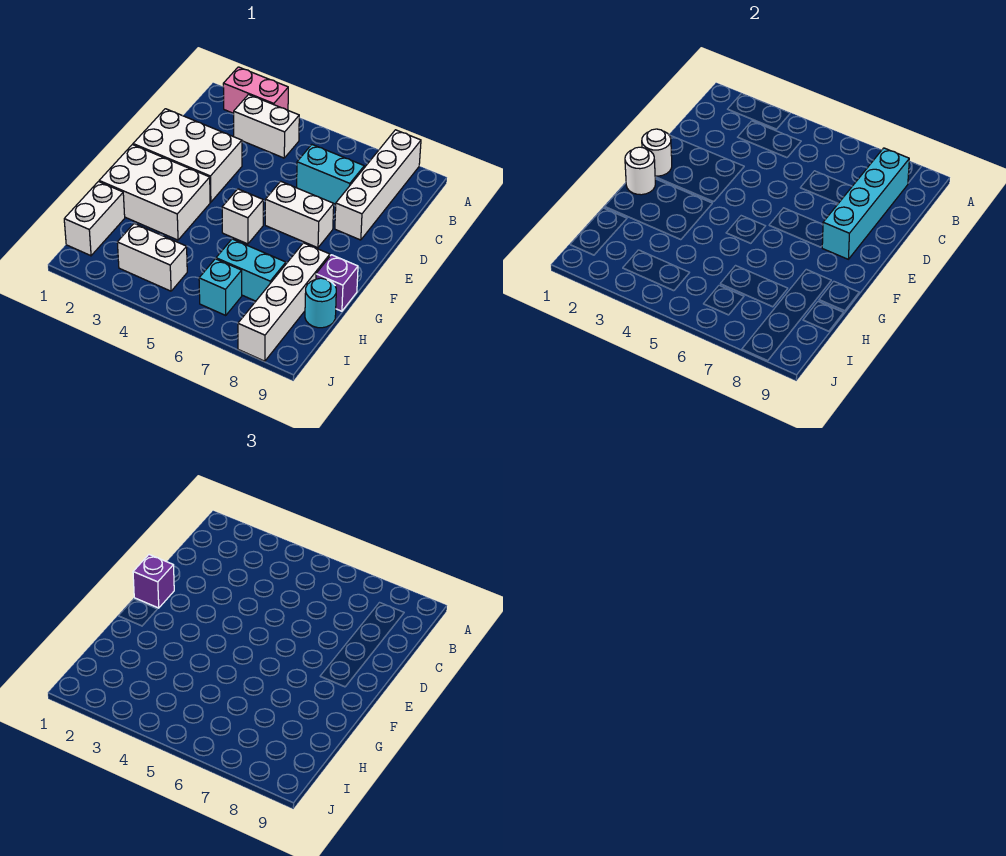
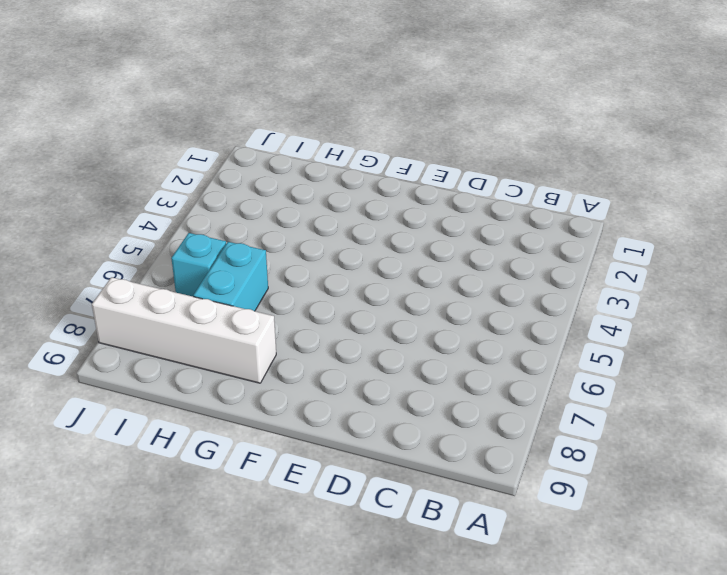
none -> pink 1x2 brick [223,67,288,113]
none -> white 1x4 brick [335,130,421,240]
none -> white 1x2 brick [234,95,299,158]

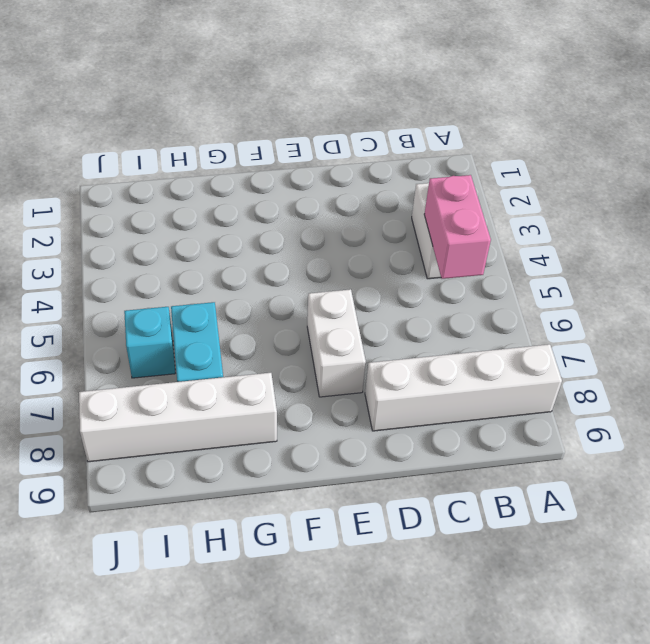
pink 1x2 brick [424,175,491,279] -> pink 1x2 brick moved to [223,67,288,113]
none -> cyan 1x2 brick [297,145,364,204]
none -> white 2x3 brick [133,109,242,202]
none -> white 2x3 brick [99,145,210,240]

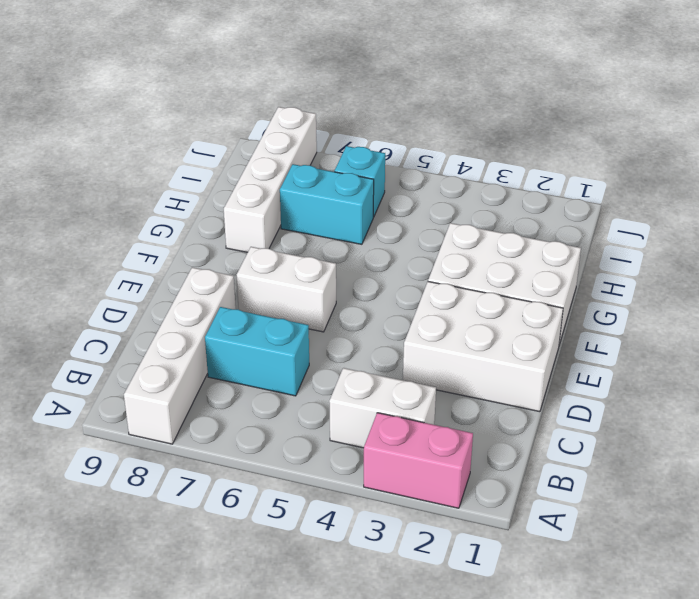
none -> white 1x1 brick [222,189,263,244]
none -> purple 1x1 brick [316,255,358,311]
none -> white 1x2 brick [64,182,125,256]

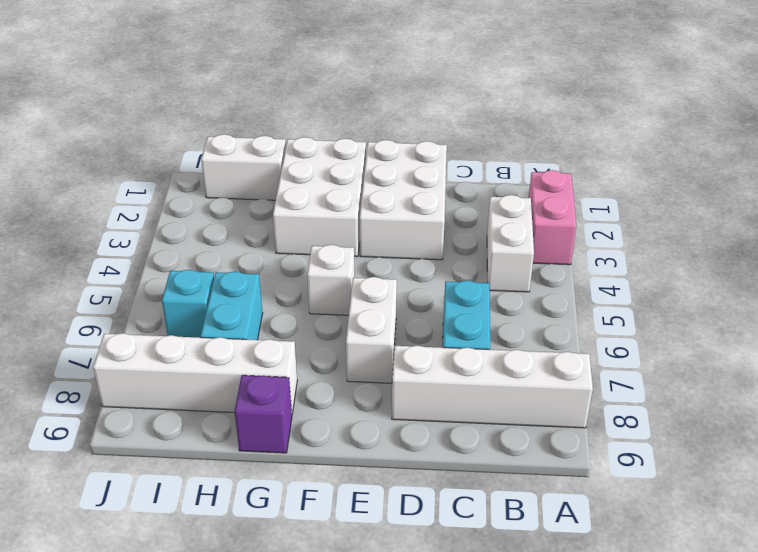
none -> cyan 1x1 round brick [305,278,336,328]
none -> white 1x2 brick [117,224,187,291]
none -> cyan 1x4 brick [822,148,909,259]

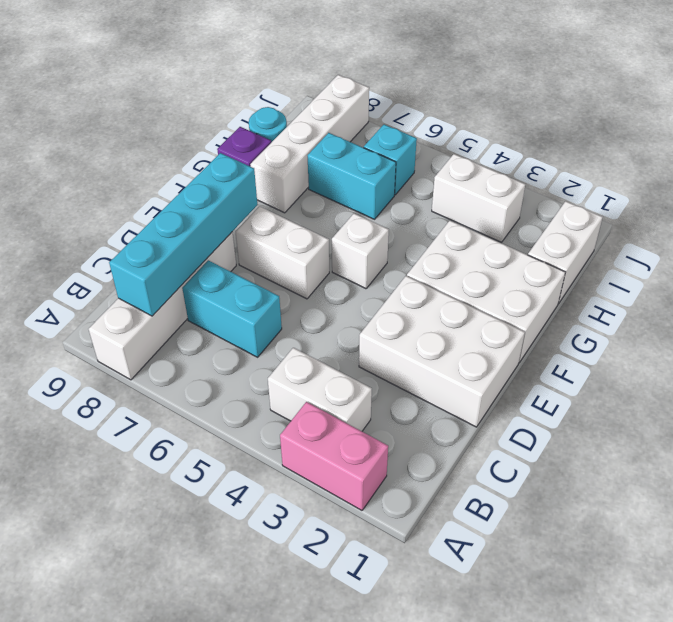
none -> white 1x1 round brick [642,129,672,176]
none -> white 1x1 round brick [625,147,655,195]
none -> purple 1x1 brick [133,555,174,608]

